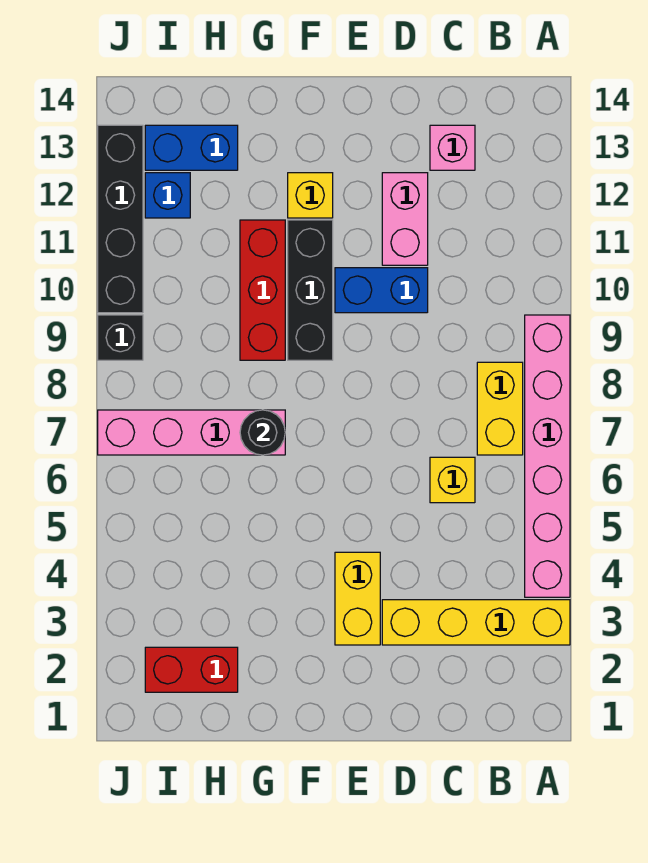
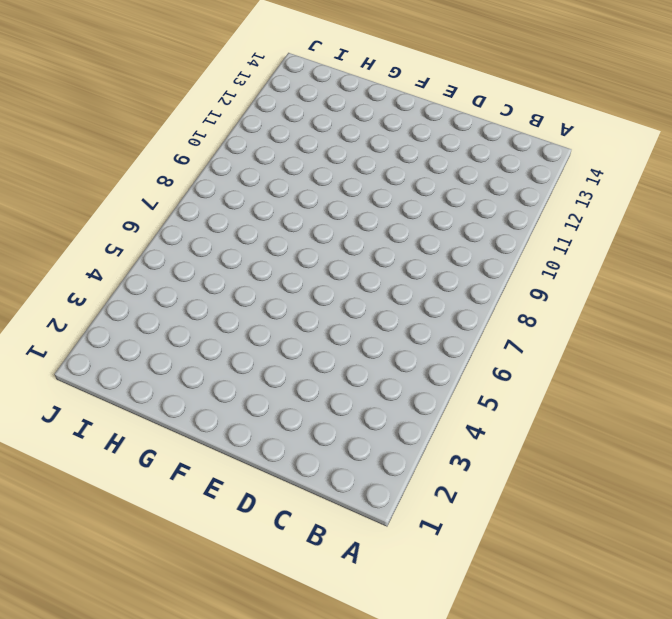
none -> yellow 1x4 brick [382,600,570,645]
none -> pink 1x6 brick [525,315,570,597]
none -> yellow 1x2 brick [477,362,523,455]

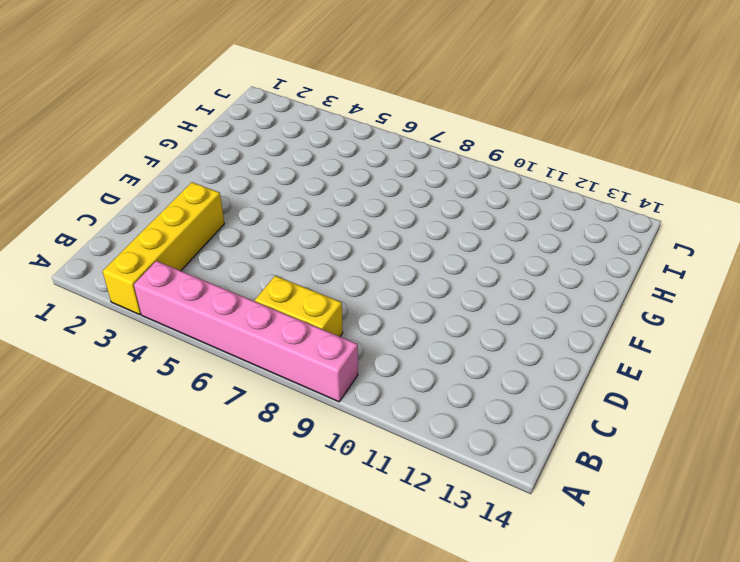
none -> yellow 1x1 brick [430,457,475,503]
none -> pink 1x1 brick [430,125,475,170]
none -> blue 1x2 brick [335,268,428,313]

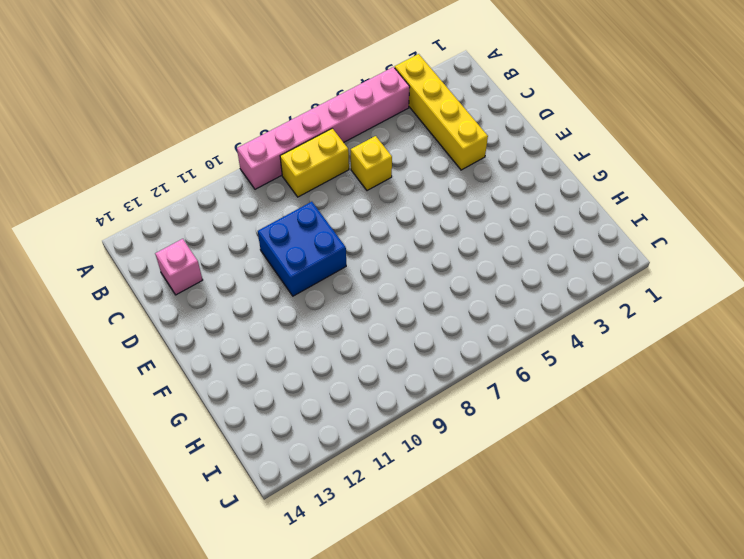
blue 2x2 brick [258,202,346,296] -> blue 1x2 brick [335,268,428,313]
none -> pink 1x2 brick [382,173,428,265]
none -> yellow 1x2 brick [335,552,380,645]
none -> black 1x3 brick [288,220,333,360]

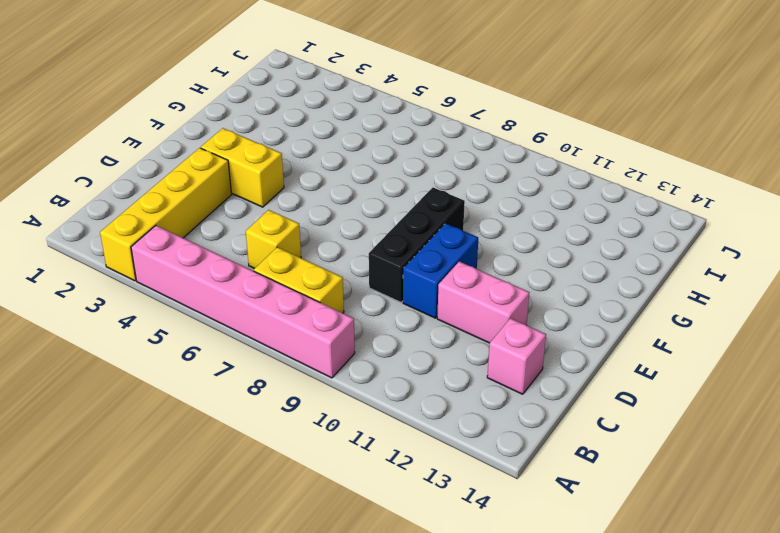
black 1x3 brick [369,188,465,302] -> black 1x3 brick turned to [288,220,333,360]
none -> yellow 1x1 brick [288,173,333,218]
none -> pink 1x4 brick [98,410,285,455]
none -> red 1x3 brick [240,220,285,360]

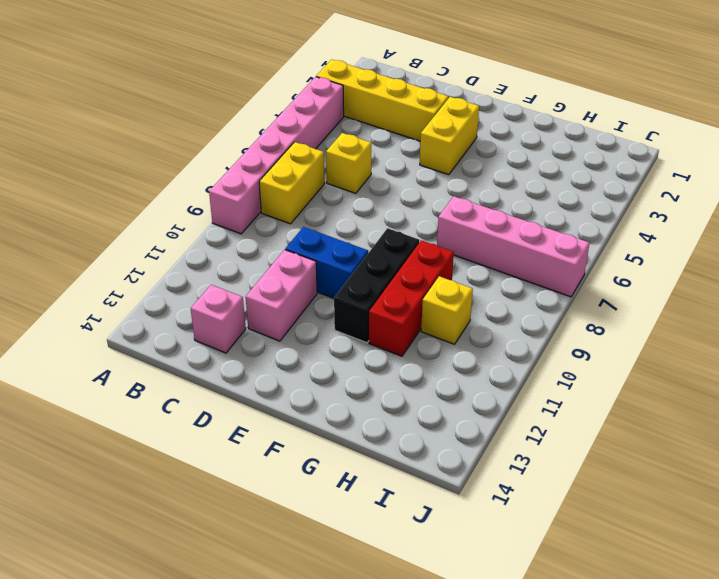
yellow 1x1 brick [421,276,473,344] -> yellow 1x1 brick moved to [288,173,333,218]
none -> red 1x2 brick [145,647,238,692]
none -> blue 1x2 brick [145,125,238,170]
none -> blue 1x1 brick [145,173,190,218]

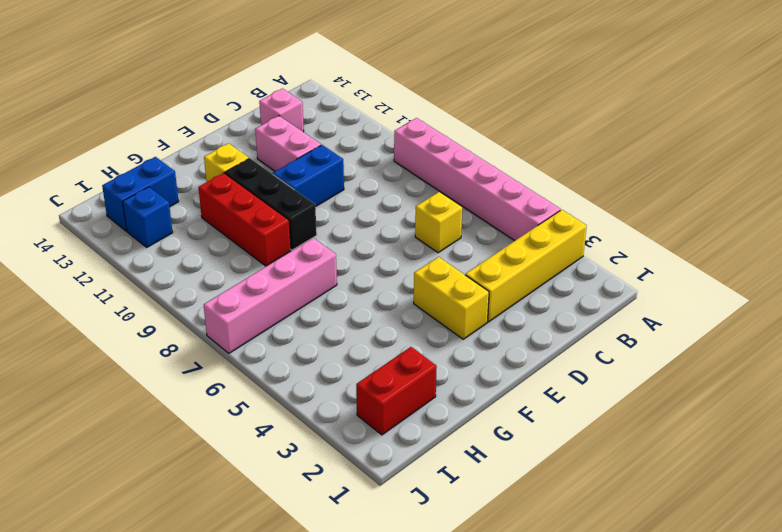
none -> yellow 1x2 brick [477,362,523,455]
none -> black 1x1 brick [98,315,143,360]
none -> black 1x4 brick [98,125,143,313]

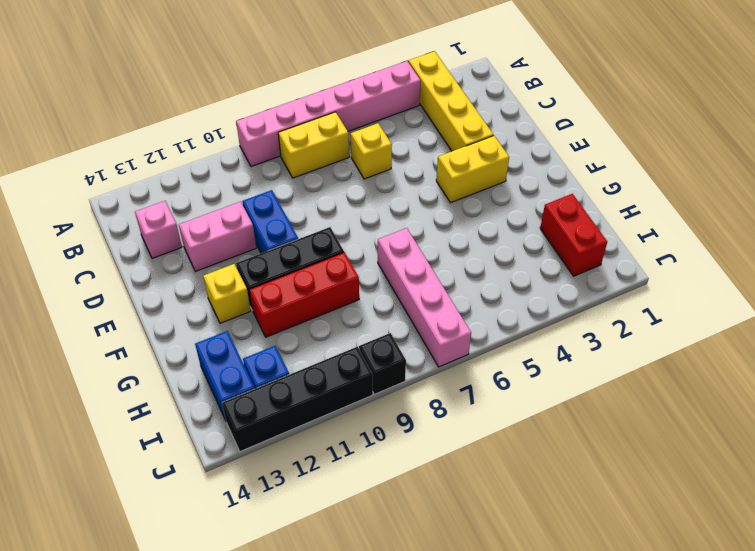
none -> black 1x1 round brick [240,410,285,455]

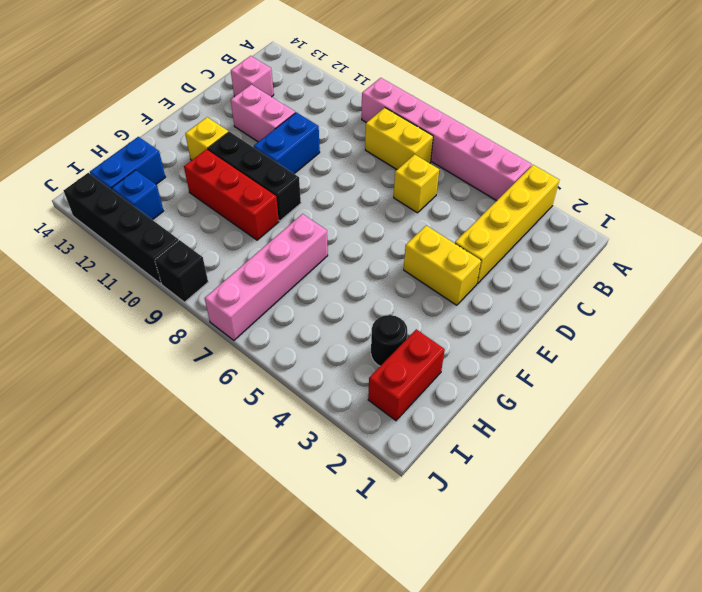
black 1x1 round brick [371,315,407,366] -> black 1x1 round brick moved to [240,410,285,455]

